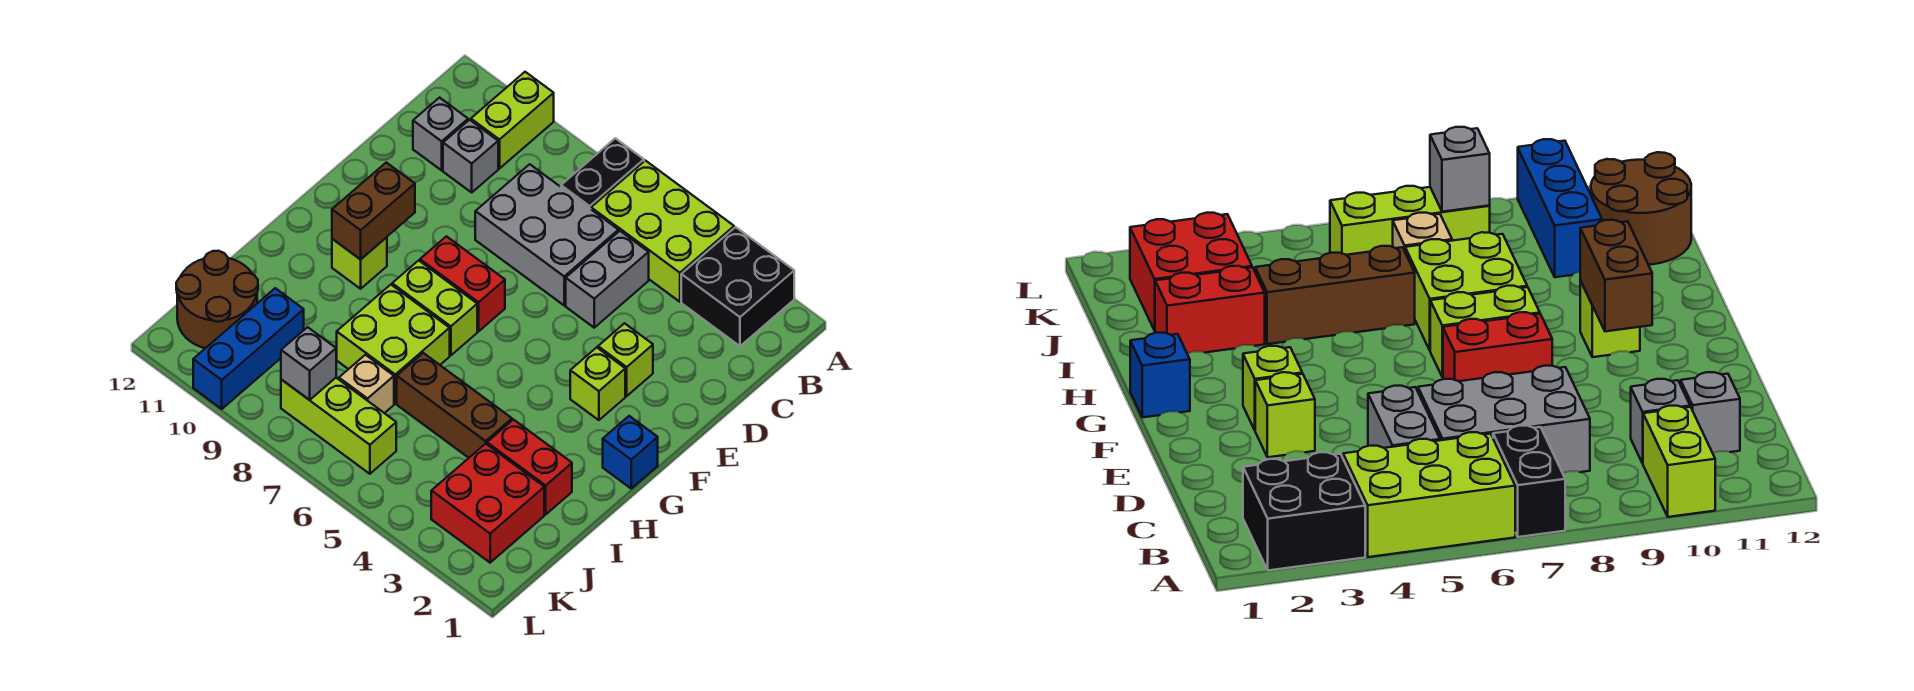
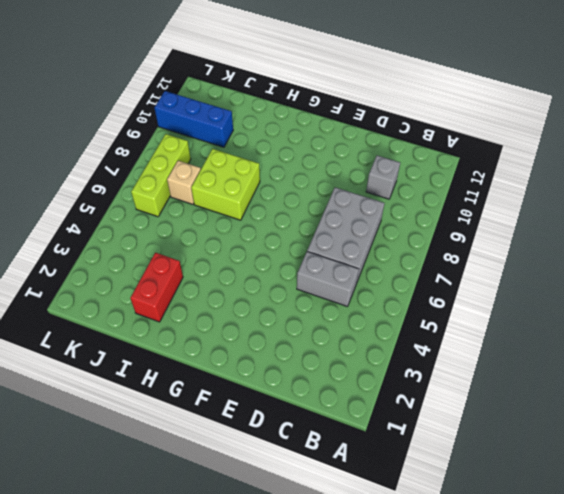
none -> black 2x2 brick [681,227,794,346]
none -> lime 2x3 brick [591,161,734,302]
none -> black 1x2 brick [561,138,644,209]

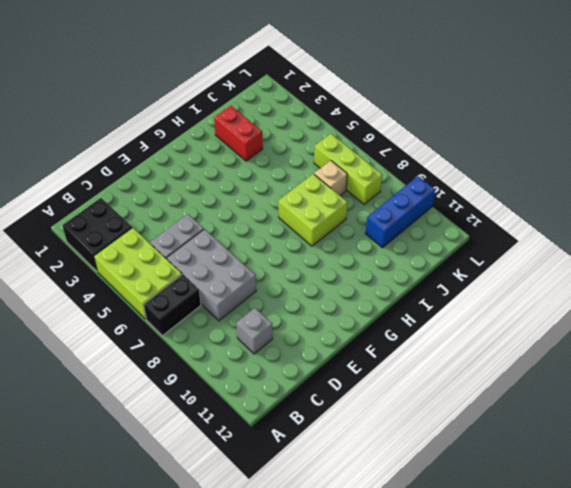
none -> lime 1x2 brick [471,72,554,169]
none -> grey 1x1 brick [413,98,468,170]
none -> lime 1x1 brick [598,323,653,396]

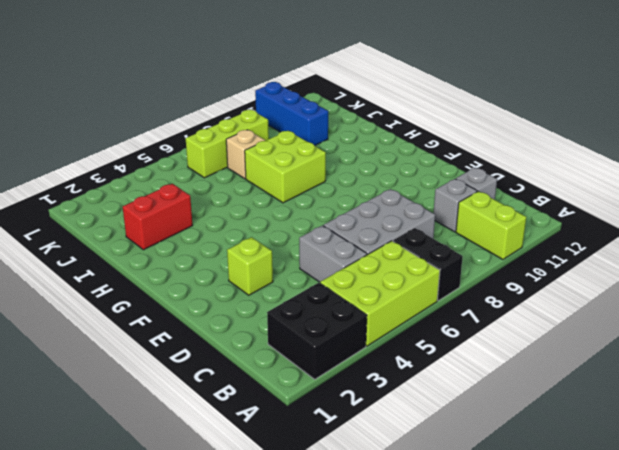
none -> lime 1x1 brick [570,347,625,420]
none -> red 1x2 brick [420,236,505,331]
none -> blue 1x1 brick [603,416,658,488]

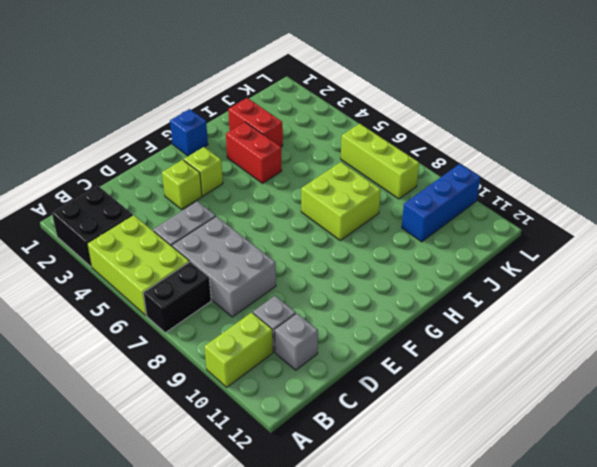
red 1x2 brick [226,122,282,183] -> red 1x2 brick moved to [420,236,505,331]
none -> lime 1x2 brick [392,260,477,355]
none -> lime 1x1 brick [332,237,387,289]
none -> brown 1x3 brick [397,353,512,458]

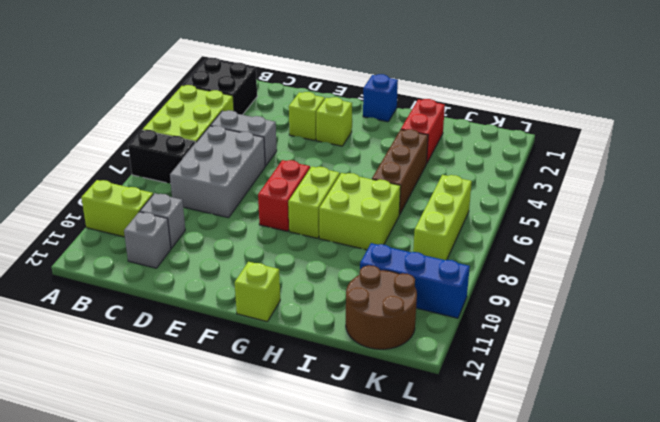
lime 1x1 brick [235,262,280,322] -> lime 1x1 brick moved to [332,237,387,289]
none -> red 2x2 brick [431,444,544,563]
none -> tan 1x1 brick [339,355,394,413]
none -> brown 1x2 brick [332,163,415,259]

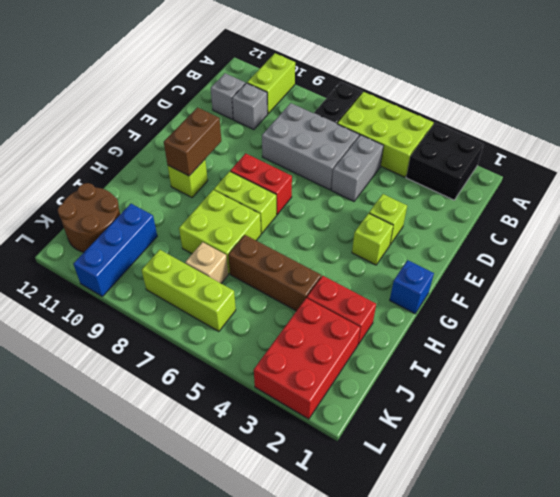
red 2x3 brick [254,298,360,419] -> red 2x2 brick [431,444,544,563]
none -> grey 1x1 brick [281,327,336,400]

